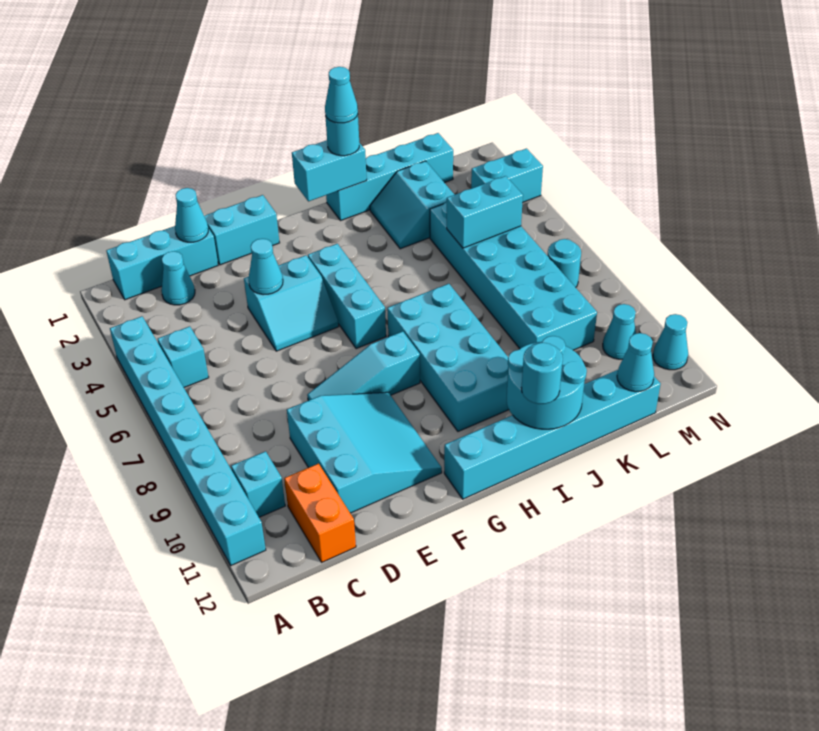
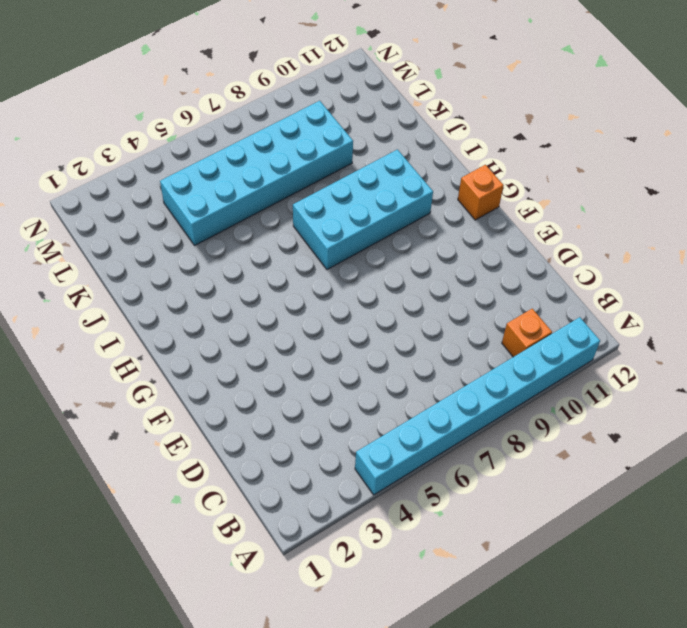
orange 1x1 brick [502,309,552,357] -> cyan 1x1 brick [231,451,285,517]
orange 1x1 brick [458,165,504,220] -> cyan 1x6 brick [444,370,660,499]
none -> cyan 1x3 brick [106,226,218,300]
none -> cyan 1x1 brick [158,326,209,387]
none -> cyan 1x1 cone [161,251,195,305]

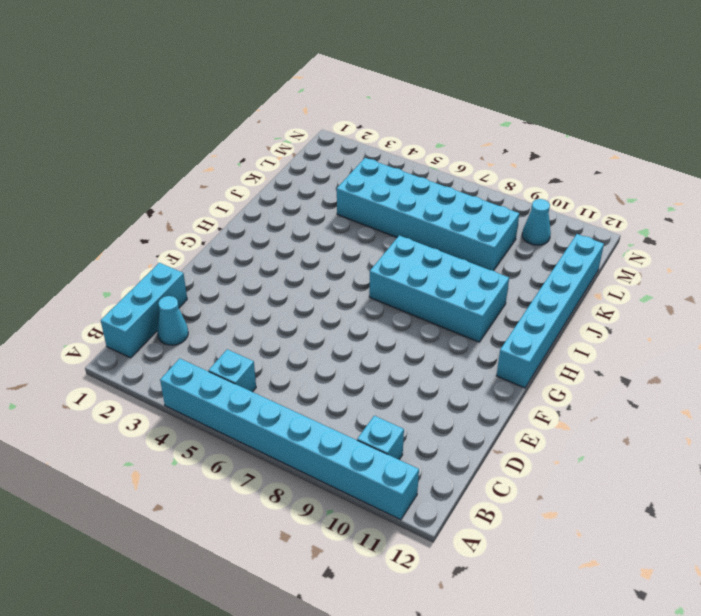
none -> orange 1x2 brick [284,464,356,562]
none -> cyan 3x3 slope [287,392,442,513]
none -> cyan 1x2 brick [204,195,280,265]

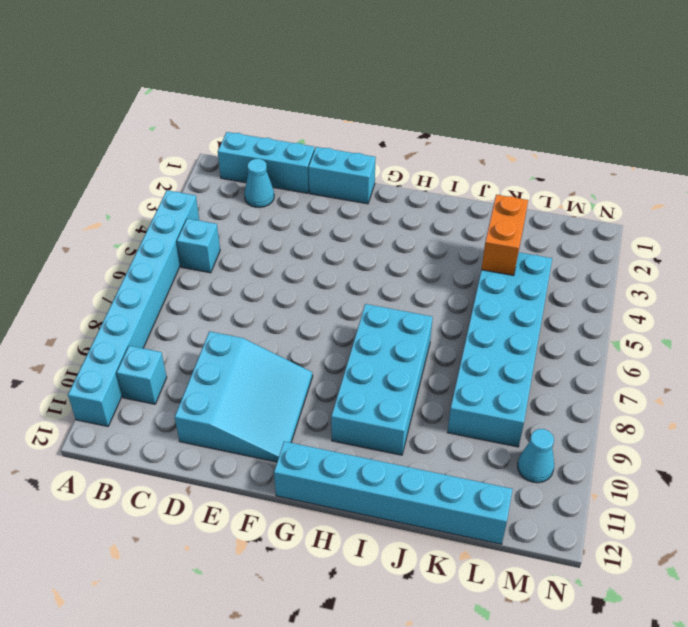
orange 1x2 brick [481,195,528,276] -> orange 1x2 brick moved to [284,464,356,562]
none -> cyan 2x2 slope [244,255,339,351]
none -> cyan 1x3 slope [307,331,420,401]
none -> cyan 1x3 brick [308,244,386,349]

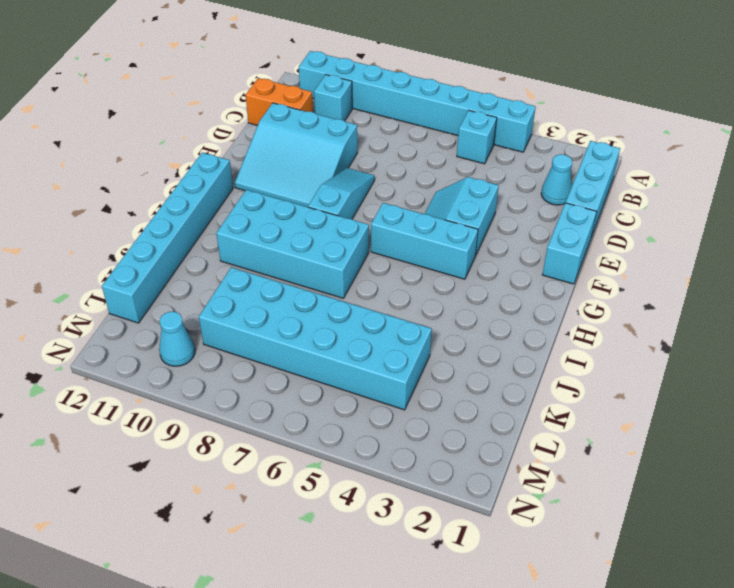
none -> cyan 1x4 brick [326,133,453,221]
none -> cyan 2x2 slope [370,161,454,249]
none -> cyan 1x2 brick [471,149,543,203]

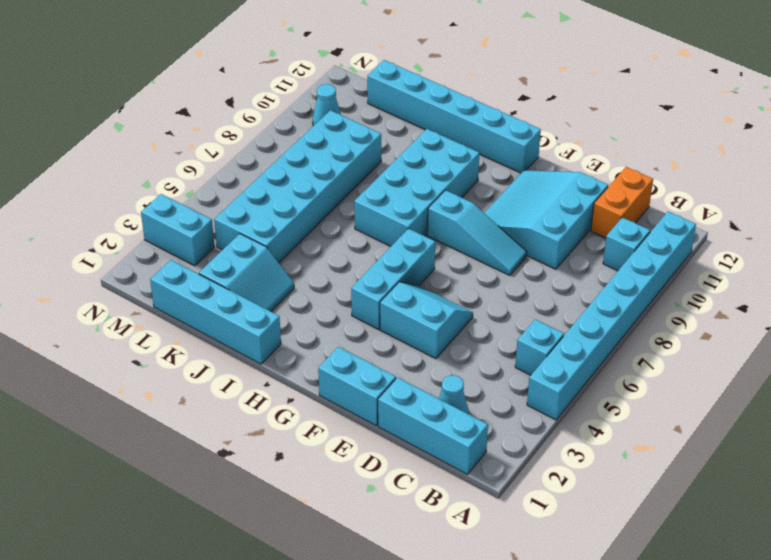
none -> cyan 1x1 round brick [547,239,581,288]
none -> cyan 1x1 cone [653,314,688,370]
none -> cyan 1x1 cone [175,188,208,242]

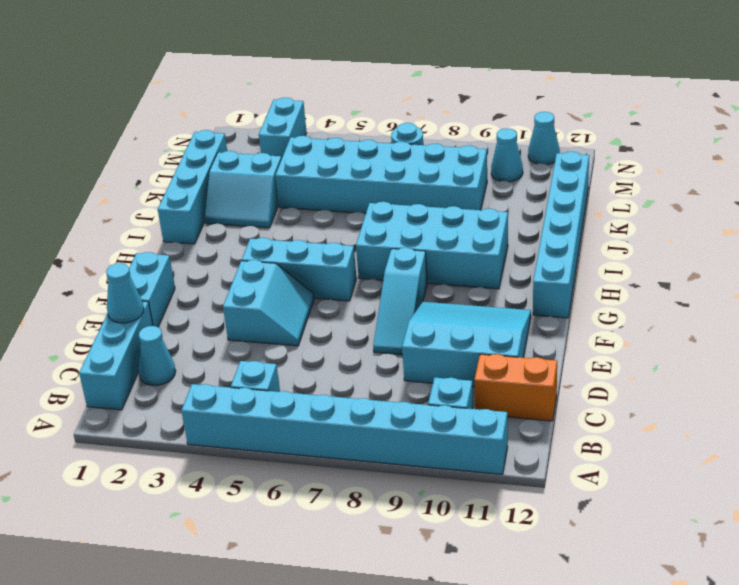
none -> cyan 1x1 cone [249,239,283,295]
none -> cyan 1x2 brick [292,140,367,201]
none -> cyan 2x2 round brick [507,336,587,429]

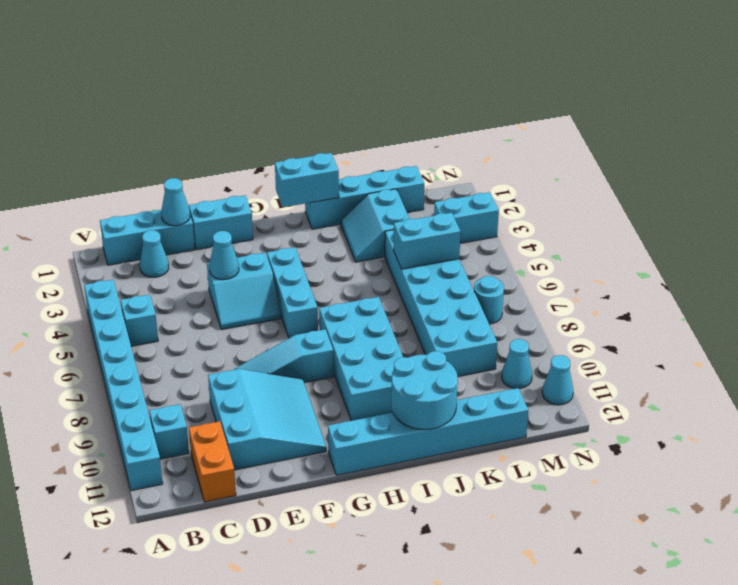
none -> cyan 1x1 cone [617,333,654,392]
none -> cyan 1x1 round brick [325,115,359,156]
none -> cyan 1x1 round brick [521,343,563,404]

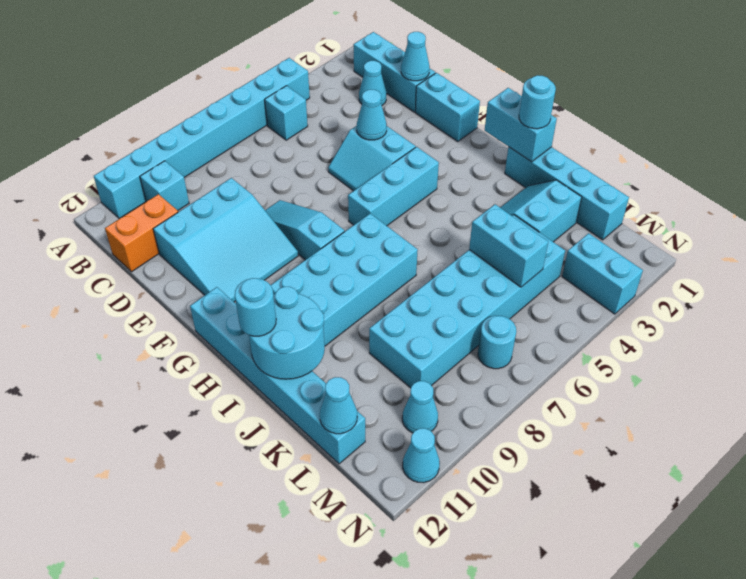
none -> cyan 1x1 cone [325,67,358,123]

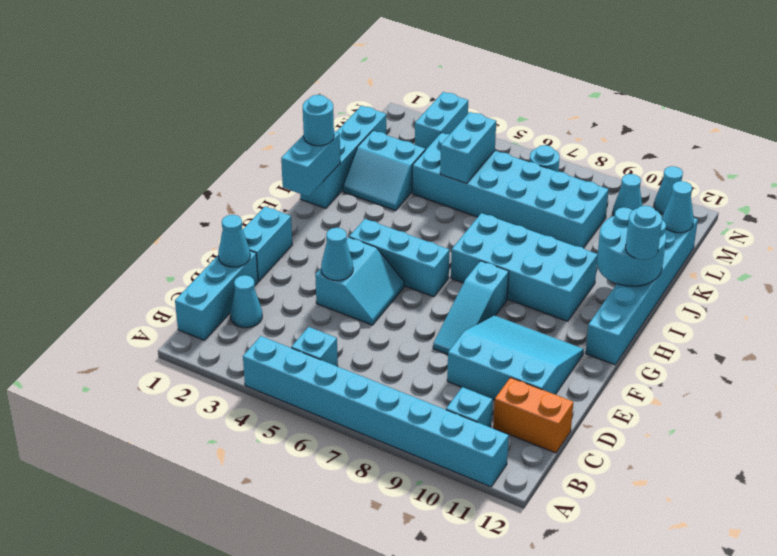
none -> cyan 1x1 cone [325,67,358,123]

